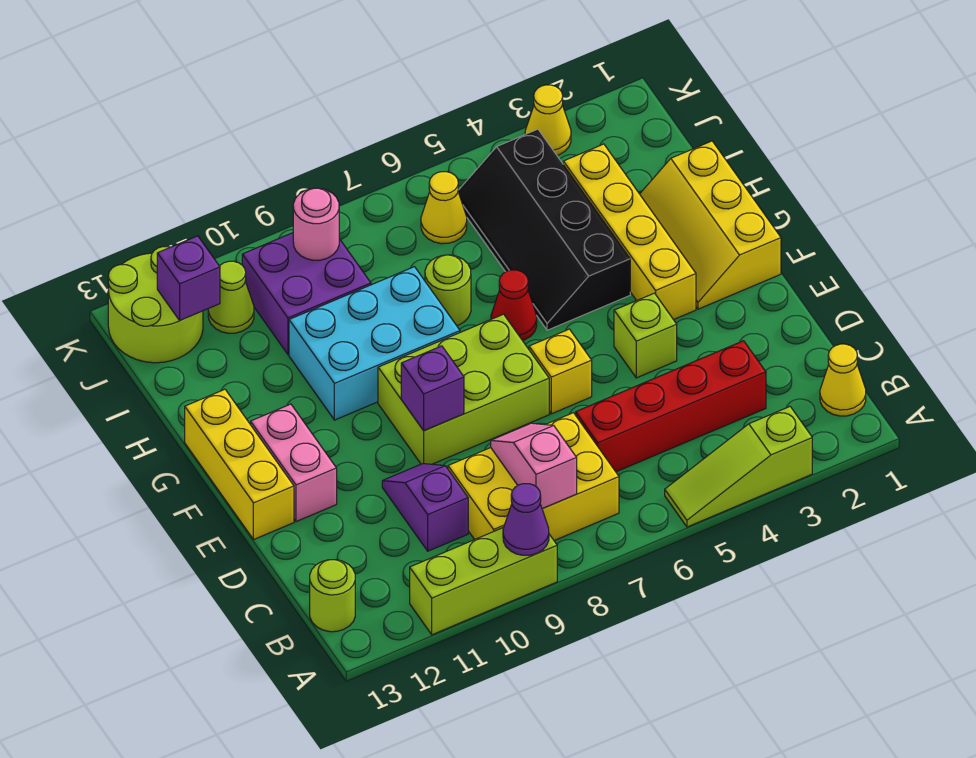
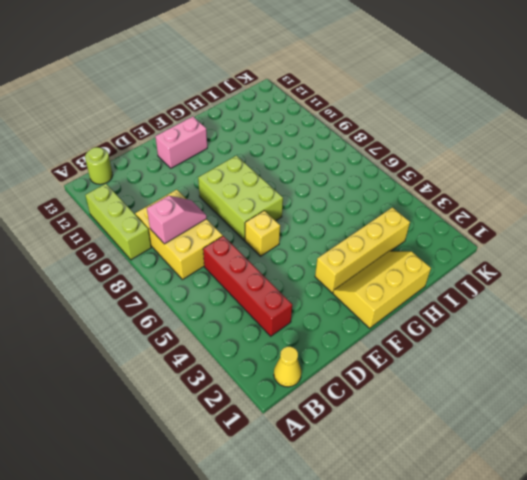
none -> lime 1x3 slope [665,407,812,527]
none -> purple 1x2 slope [382,464,468,551]
none -> lime 1x1 brick [614,293,677,378]

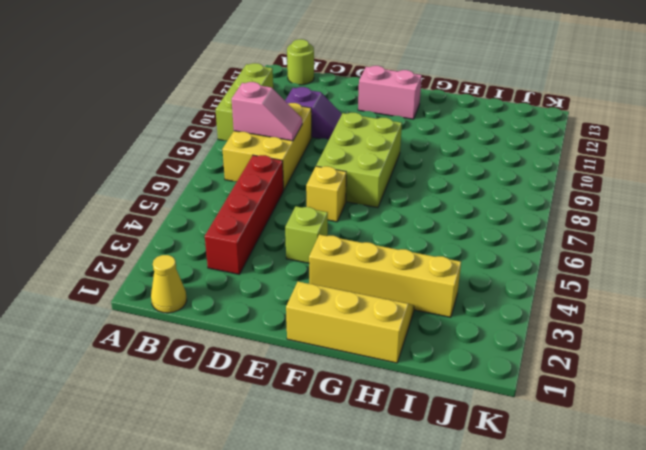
none -> lime 1x3 slope [665,407,812,527]
none -> yellow 1x3 brick [185,389,294,540]
none -> black 2x4 slope [458,129,630,330]

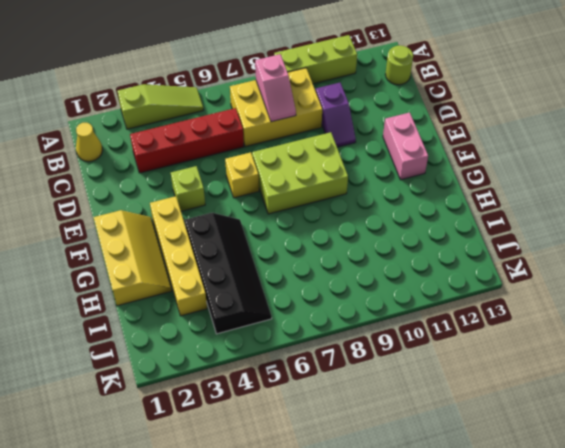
none -> yellow 1x3 brick [185,389,294,540]
none -> red 1x1 cone [491,270,537,340]
none -> cyan 2x3 brick [289,267,460,420]

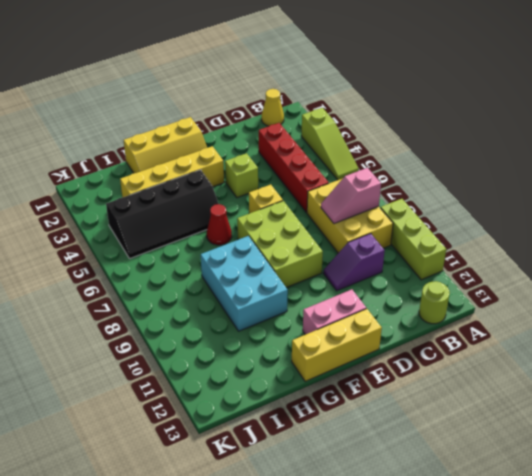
none -> lime 1x1 round brick [425,255,471,326]
none -> purple 2x2 brick [242,233,371,354]
none -> yellow 1x1 cone [421,172,467,244]

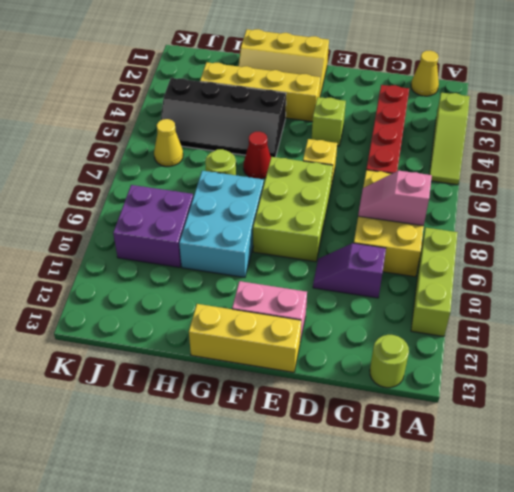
none -> lime 1x1 cone [208,261,254,333]
none -> lime 2x2 round brick [108,247,203,363]
none -> yellow 1x1 cone [525,85,571,155]

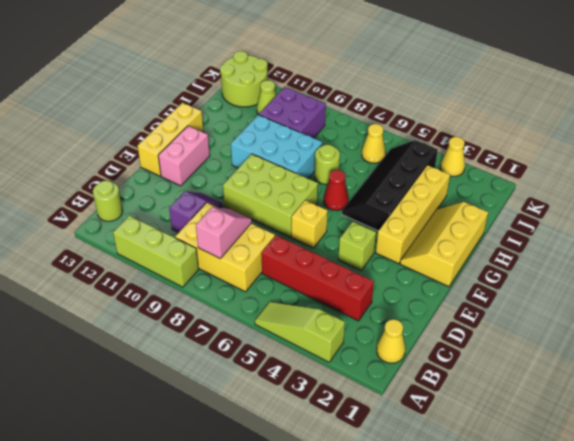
none -> purple 1x1 cone [503,484,549,555]
none -> purple 1x1 brick [401,346,464,431]
none -> pink 1x1 round brick [293,188,339,260]

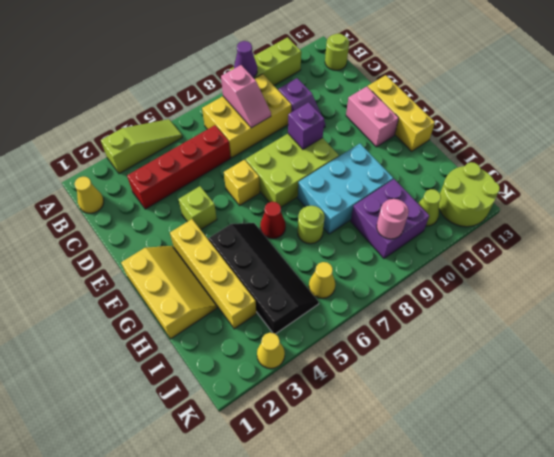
none -> purple 1x1 brick [157,236,220,320]

